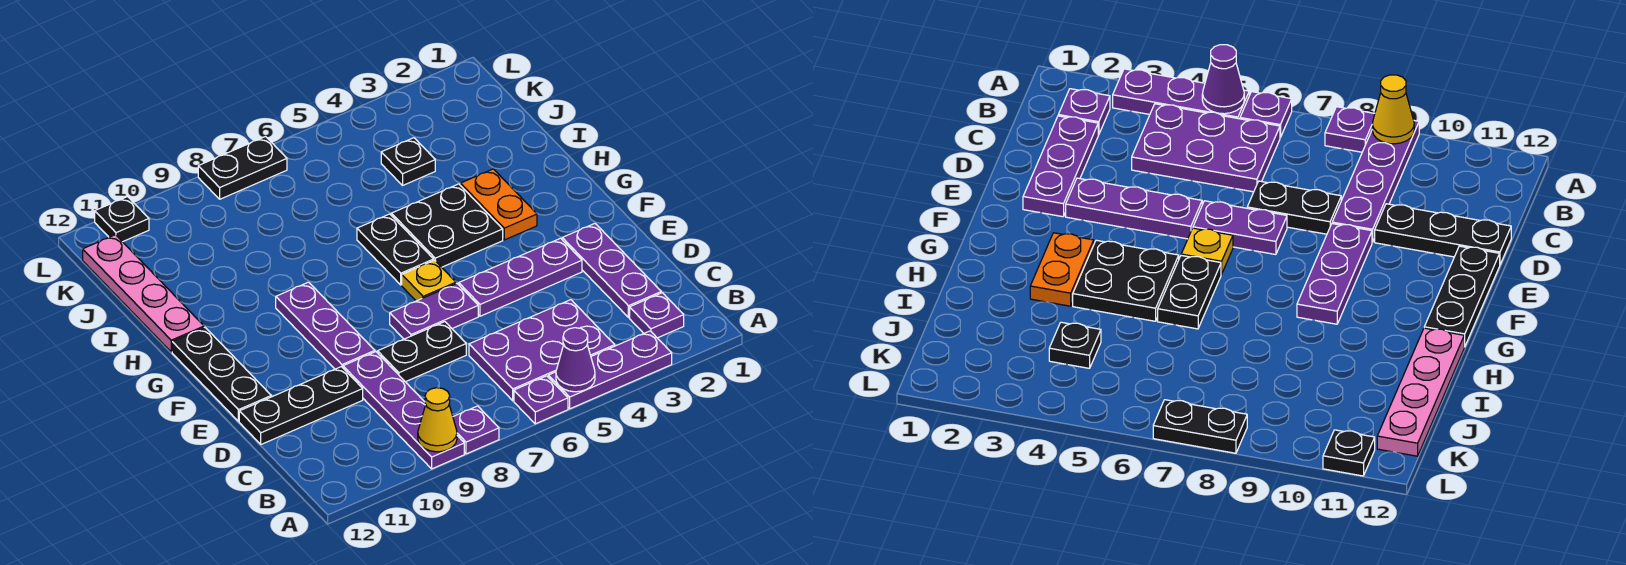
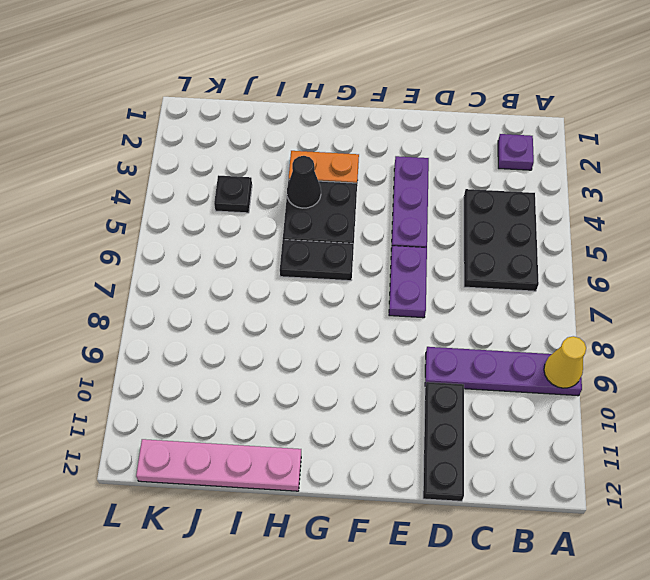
black 2x3 plate [464,189,539,291] -> purple 2x3 plate [469,300,615,401]
black 1x1 cone [287,156,321,208] -> none
none -> purple 1x3 plate [548,331,672,409]
none -> purple 1x1 plate [514,376,568,424]
none -> purple 1x1 plate [453,406,499,454]

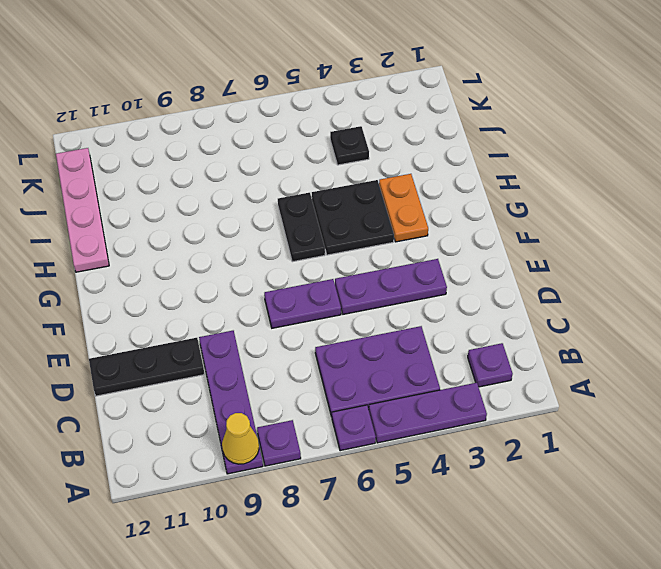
none -> purple 1x3 plate [562,224,661,318]
none -> black 1x2 plate [378,322,466,382]
none -> purple 1x3 plate [276,282,375,369]

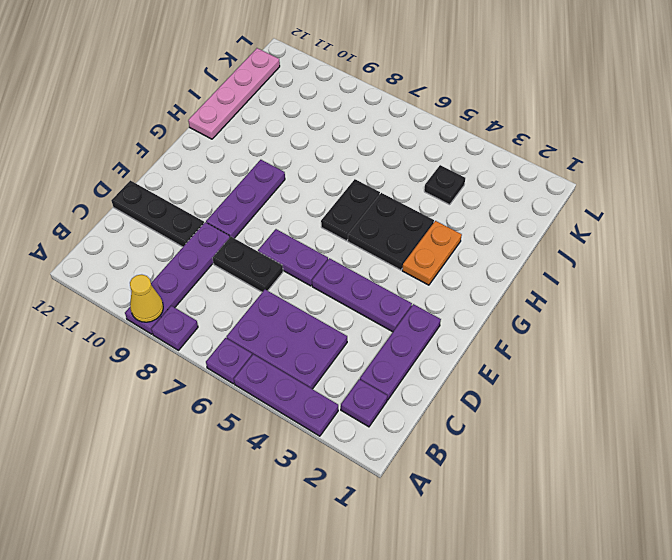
none -> black 1x3 plate [172,327,271,421]
none -> yellow 1x1 plate [402,260,456,301]
none -> black 1x2 plate [198,137,287,199]

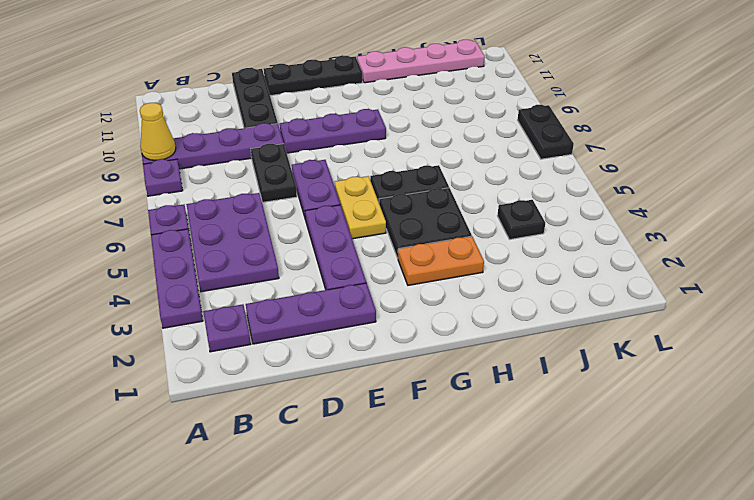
yellow 1x2 plate [335,176,386,239] -> yellow 1x1 plate [402,260,456,301]
none -> black 1x1 plate [95,197,149,242]
none -> purple 1x1 cone [556,328,595,392]

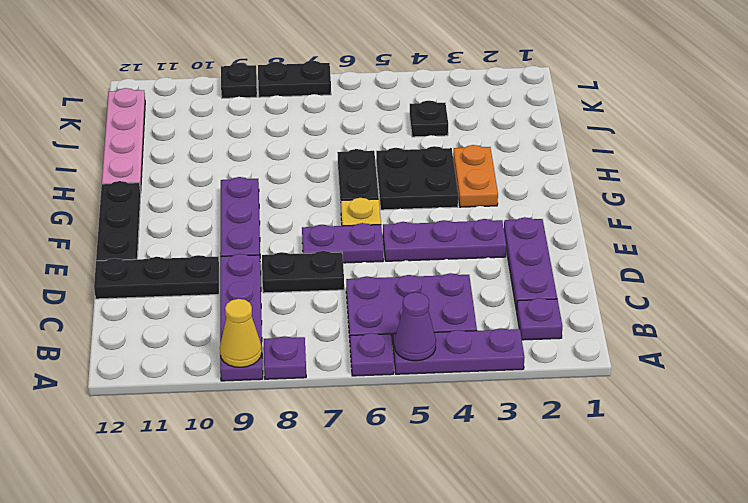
black 1x1 plate [221,63,257,98] -> black 1x1 plate moved to [95,197,149,242]

